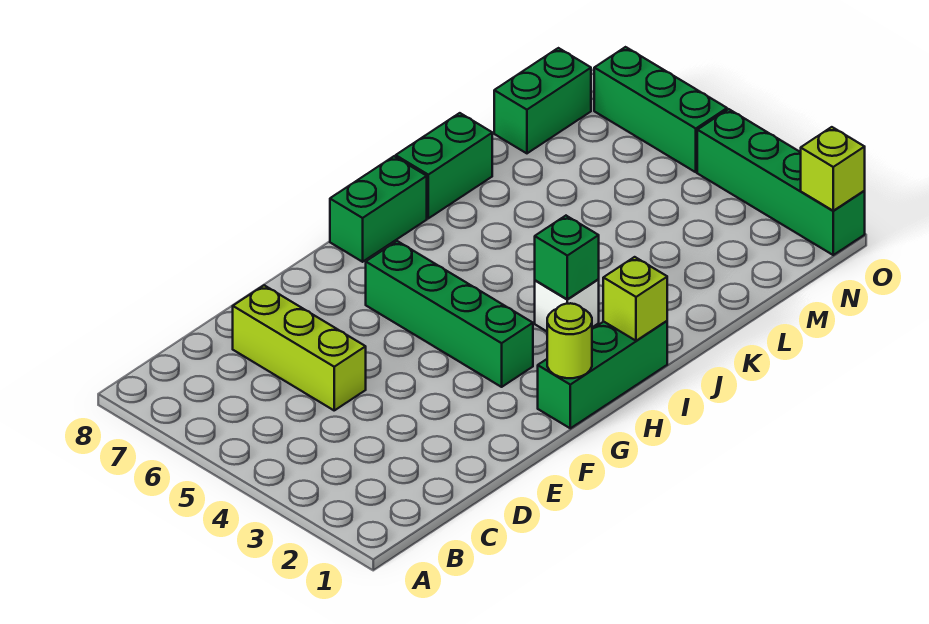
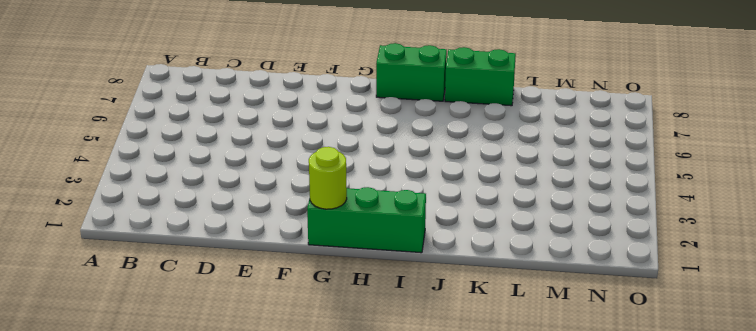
none -> lime 1x3 brick [233,285,366,410]
none -> green 1x4 brick [366,241,533,387]
none -> white 1x1 brick [535,280,599,331]

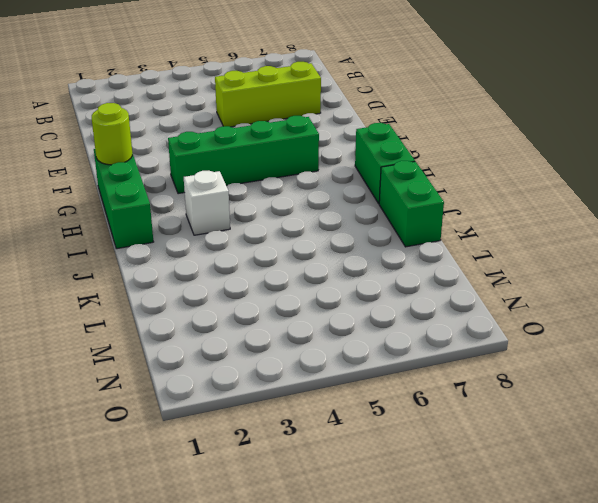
none -> green 1x2 brick [494,48,591,153]
none -> green 1x4 brick [697,109,865,255]
none -> green 1x3 brick [594,47,727,172]

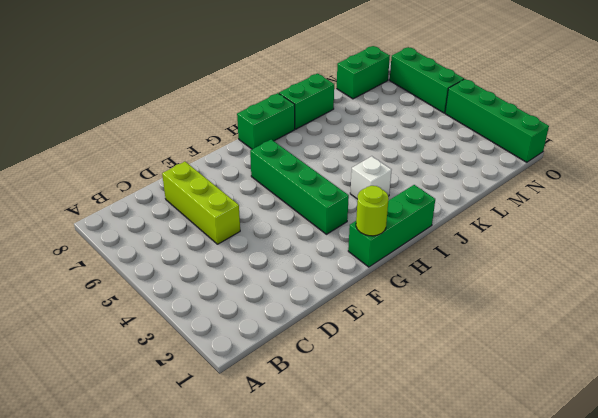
none -> lime 1x1 brick [603,257,667,341]
none -> green 1x1 brick [535,216,599,299]
none -> lime 1x1 brick [801,127,865,211]

